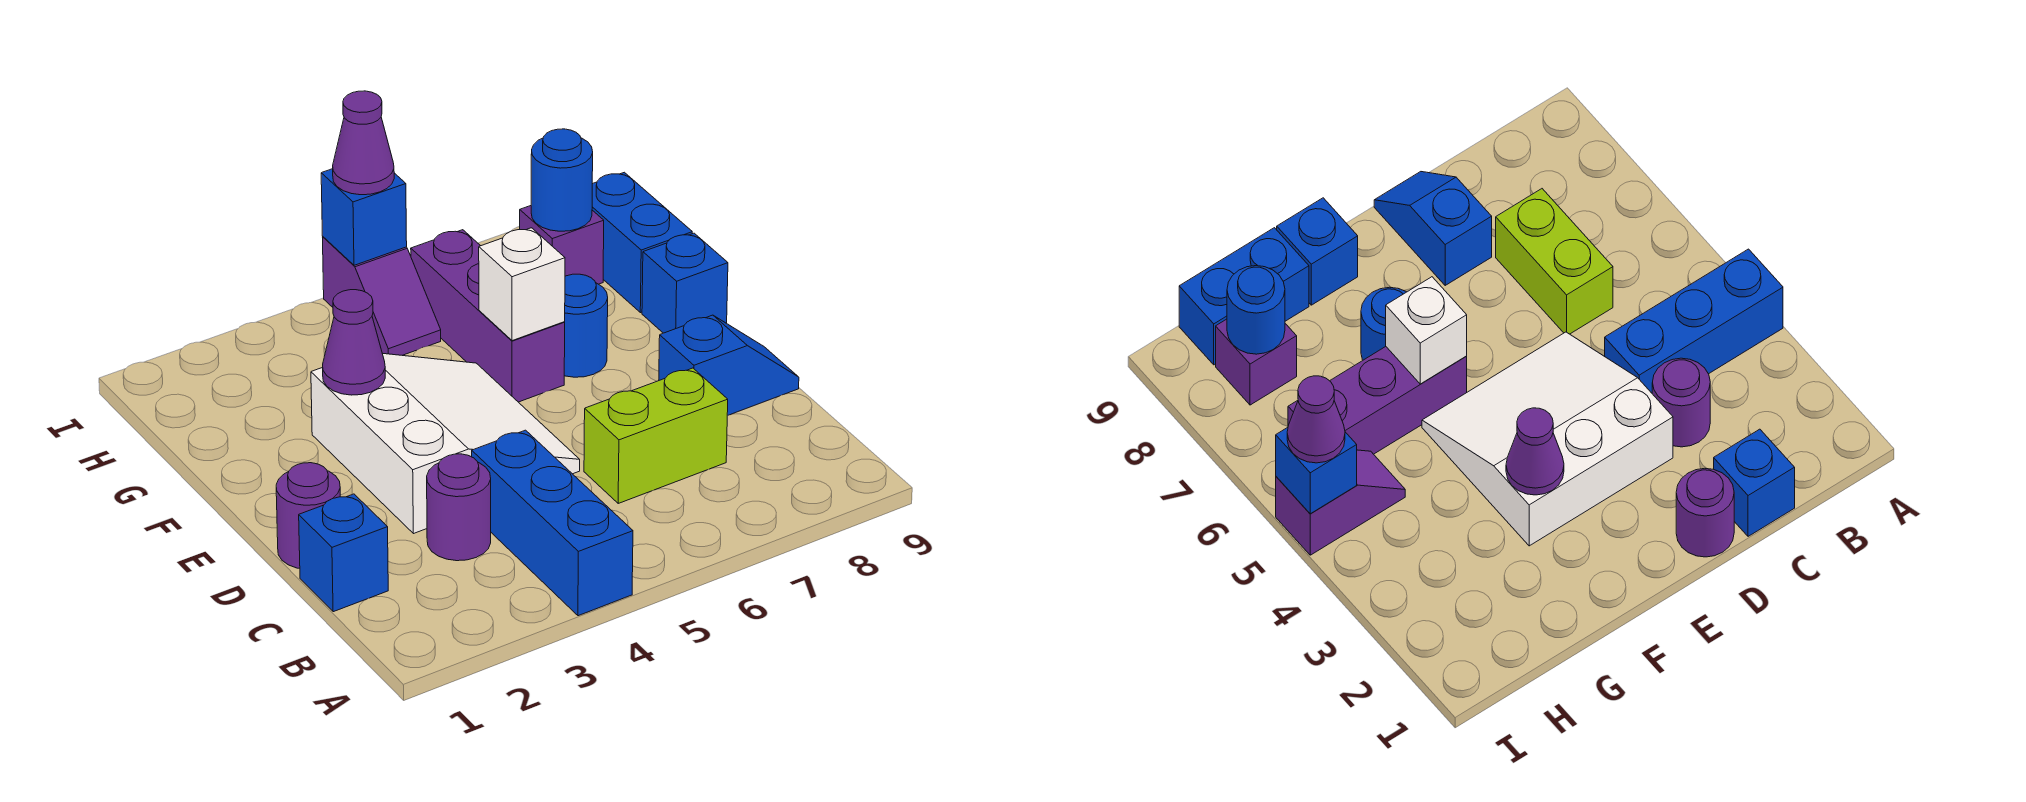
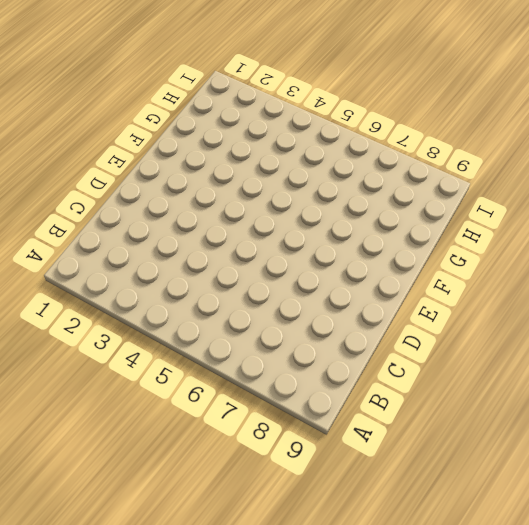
none -> blue 1x3 brick [472,430,633,616]
none -> blue 1x1 brick [299,494,388,612]
none -> purple 1x1 round brick [427,454,491,561]

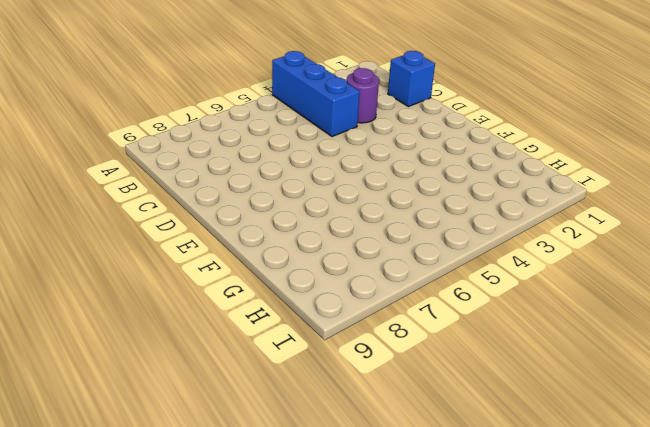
none -> lime 1x2 brick [584,368,728,503]
none -> purple 1x1 round brick [276,463,340,568]
none -> white 3x3 slope [311,353,580,534]

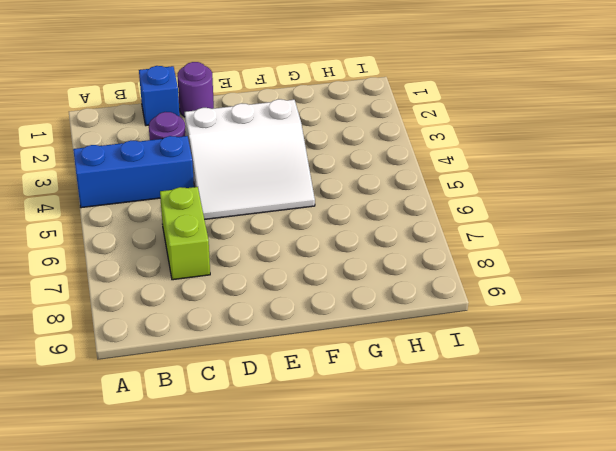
none -> blue 1x2 slope [659,315,799,416]
none -> purple 1x3 brick [411,230,565,402]
none -> blue 1x1 round brick [564,274,608,377]

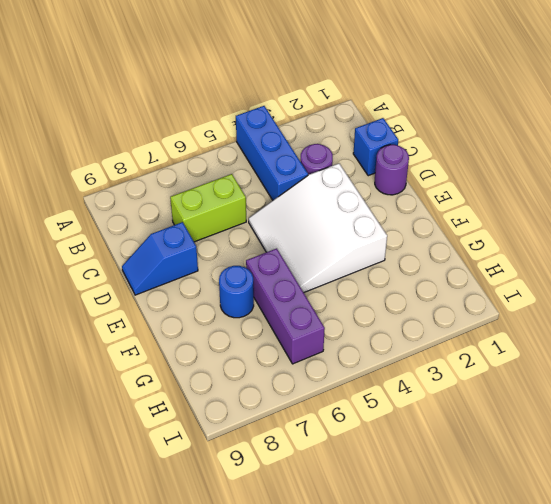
none -> blue 1x1 brick [642,233,728,333]
none -> blue 1x2 brick [592,172,692,313]
none -> purple 1x2 slope [323,237,441,355]

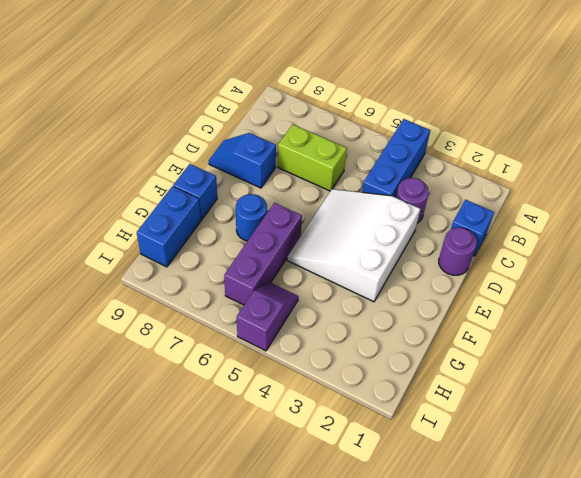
none -> purple 1x1 brick [520,206,604,284]
none -> purple 1x1 cone [323,290,385,395]
none -> white 1x1 brick [479,228,565,341]

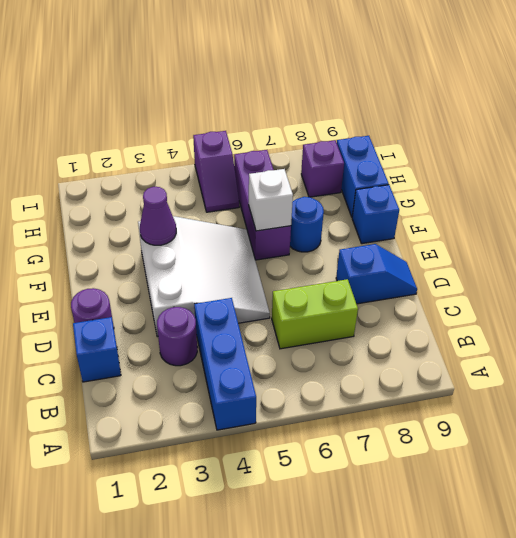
none -> blue 1x1 round brick [531,129,593,231]
none -> blue 1x1 brick [321,169,407,265]
none -> purple 1x1 cone [333,91,394,195]

